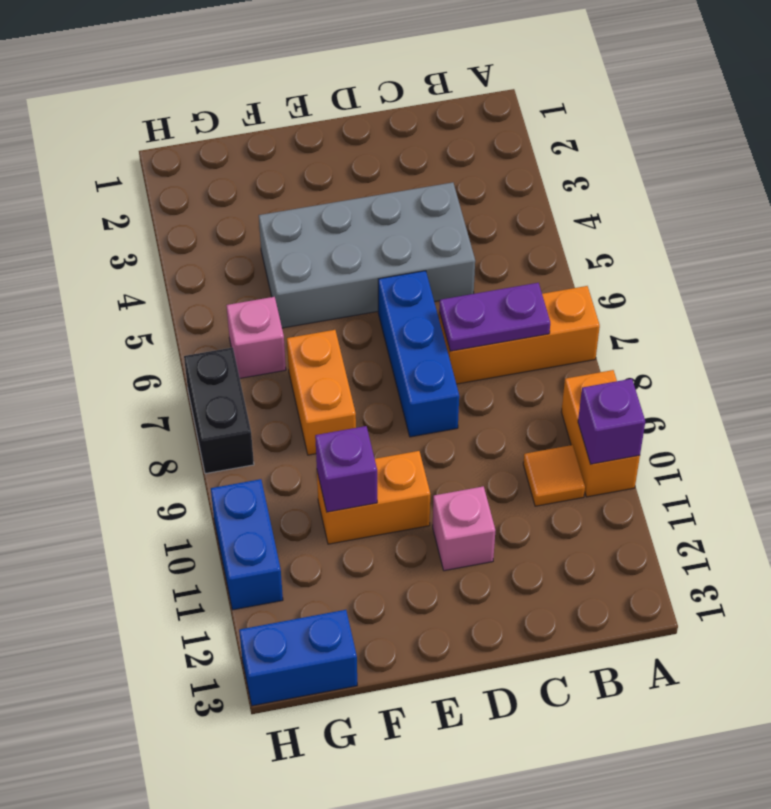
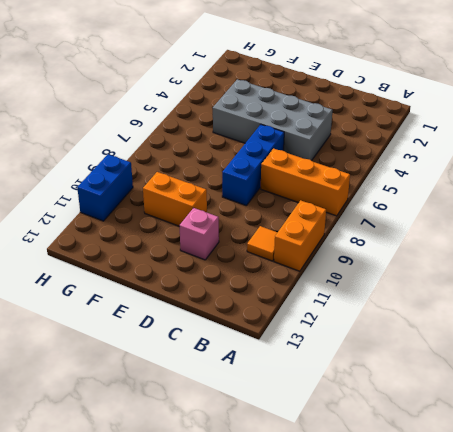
none -> orange 1x2 brick [287,330,356,455]
none -> pink 1x1 brick [226,297,286,378]
none -> blue 1x2 brick [239,610,357,706]

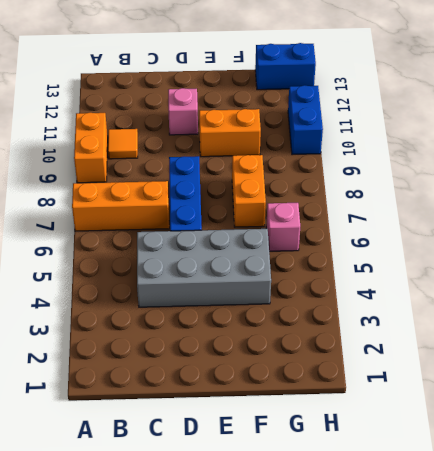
none -> black 1x2 brick [184,347,254,474]
none -> purple 1x1 brick [578,379,645,464]
none -> purple 1x2 plate [439,283,550,351]

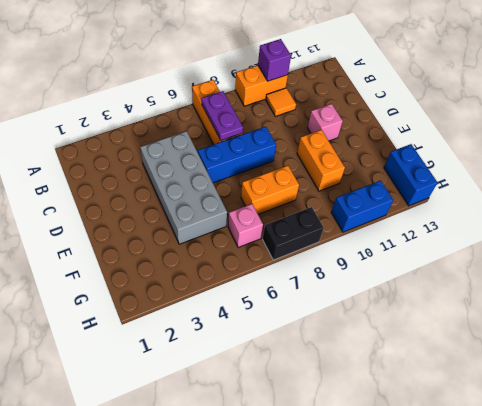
none -> purple 1x1 brick [315,426,377,512]

